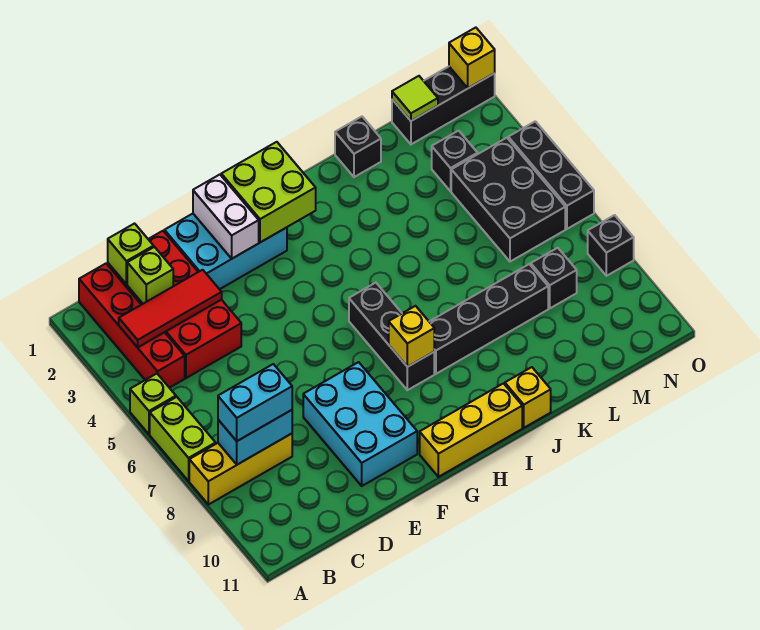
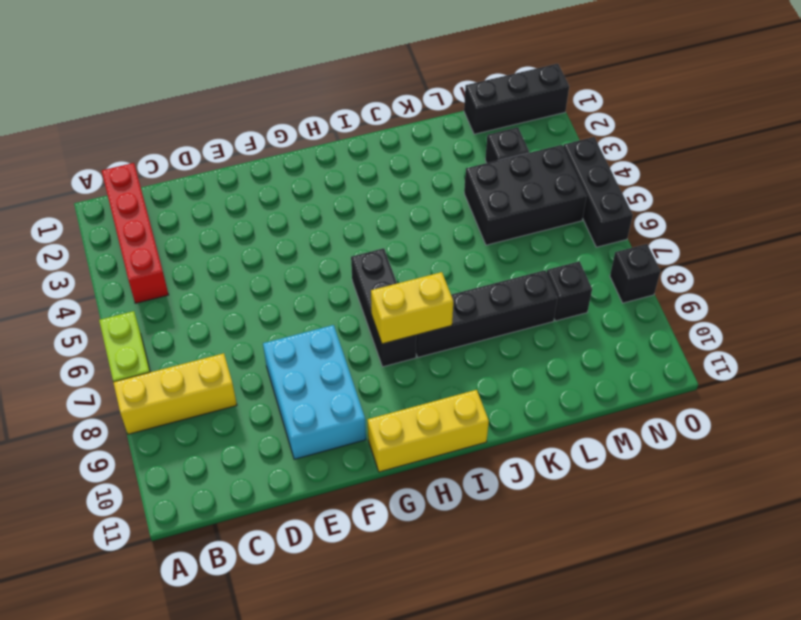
yellow 1x2 brick [371,272,453,344] -> yellow 1x1 brick [389,306,434,367]
black 2x3 brick [464,145,587,245] -> black 2x3 brick turned to [451,138,565,262]
none -> lime 1x1 brick [130,374,176,434]
none -> red 2x4 brick [108,231,241,378]
none -> cyan 2x3 brick [164,214,287,289]

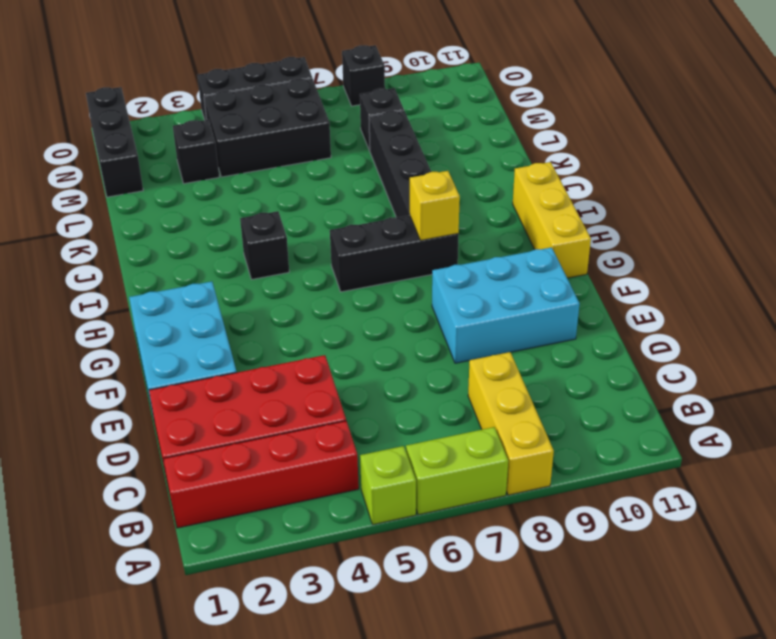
black 1x1 brick [240,211,289,279] -> black 1x1 brick moved to [335,117,381,177]
none -> yellow 1x1 brick [505,367,551,428]
none -> red 1x3 tile [119,270,222,347]
none -> cyan 1x2 brick [218,410,292,465]

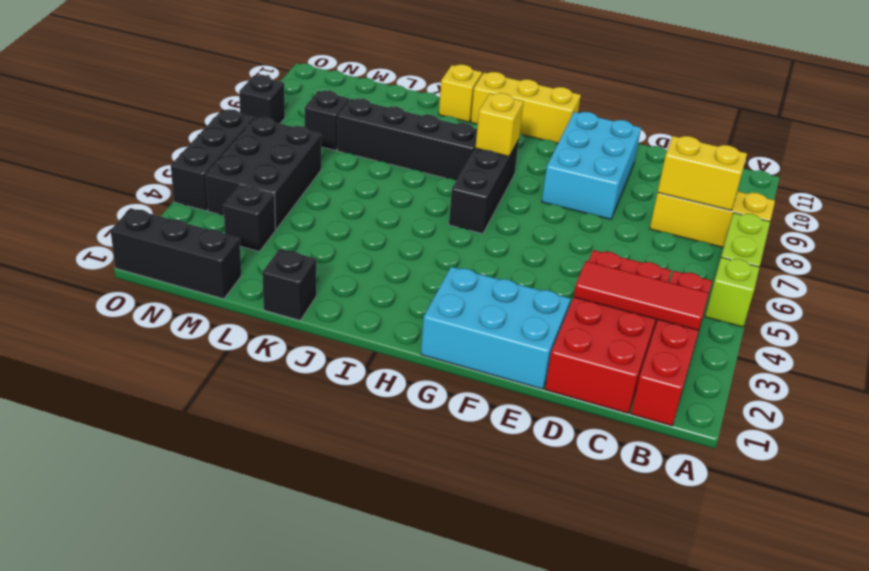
yellow 1x2 brick [658,136,747,211] -> cyan 1x2 brick [218,410,292,465]
none -> lime 1x1 brick [108,224,154,284]
none -> lime 1x1 brick [127,247,173,304]
none -> white 1x2 brick [193,175,259,259]

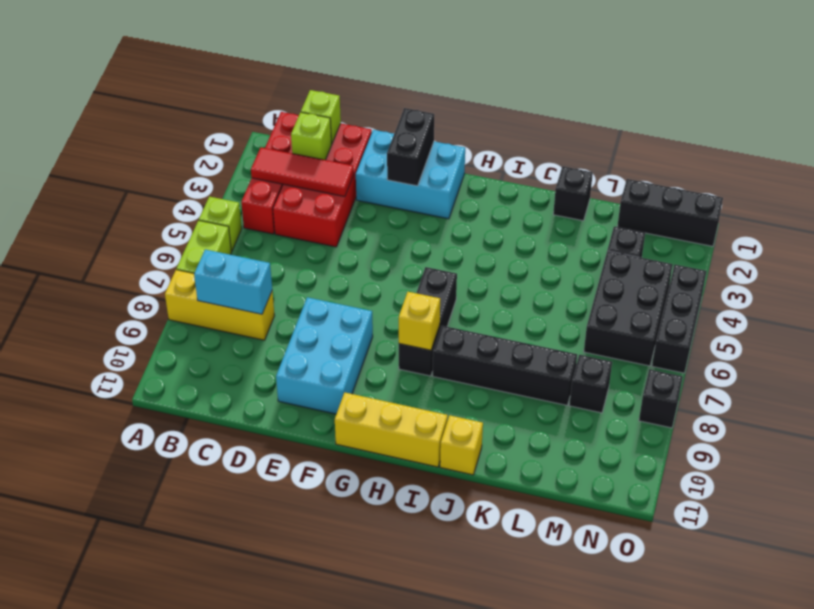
black 1x2 brick [387,108,434,186] -> white 1x2 brick [193,175,259,259]
none -> lime 2x2 brick [221,142,316,242]
none -> lime 1x1 tile [392,76,438,121]
none -> yellow 1x1 brick [449,28,495,88]

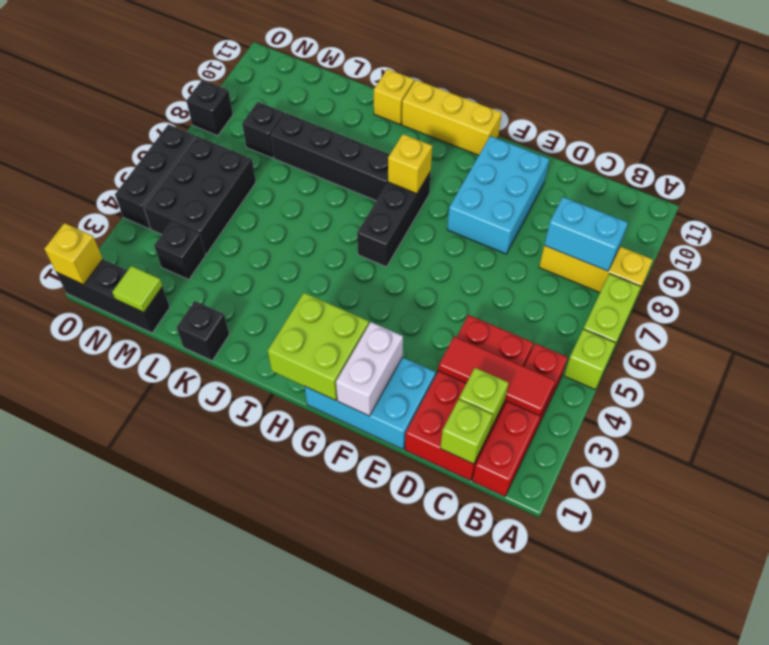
none -> cyan 1x2 brick [218,364,292,441]

